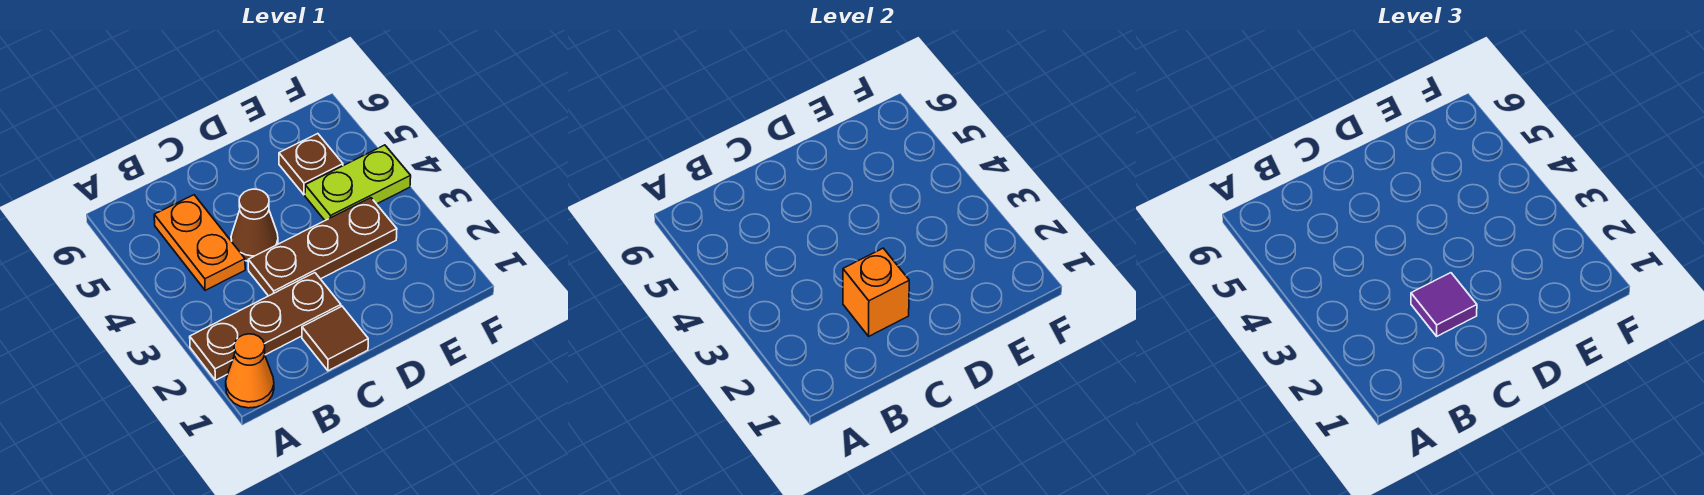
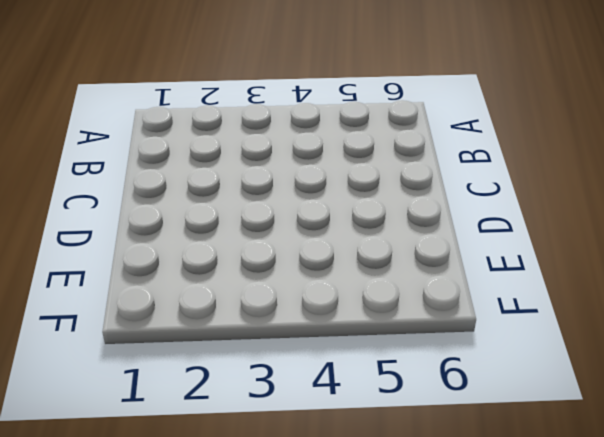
none -> orange 1x1 cone [226,334,274,408]
none -> brown 1x3 plate [190,273,341,380]

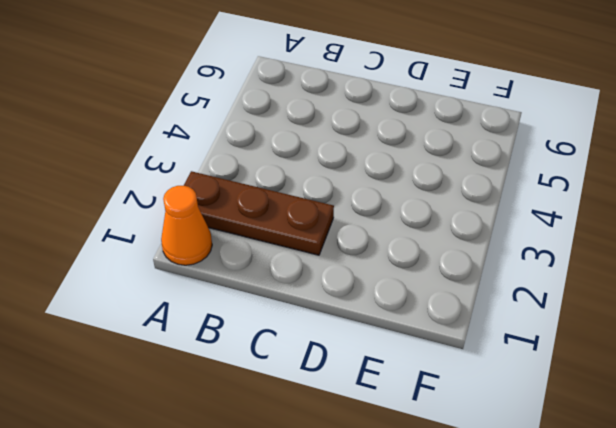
none -> orange 1x2 plate [154,195,245,290]
none -> brown 1x1 tile [302,306,368,371]

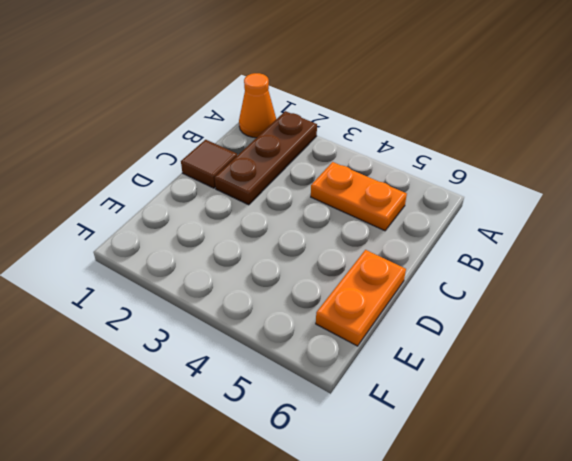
orange 1x2 plate [316,250,406,346] -> none
none -> brown 1x3 plate [248,198,397,296]
none -> brown 1x1 cone [231,189,278,261]

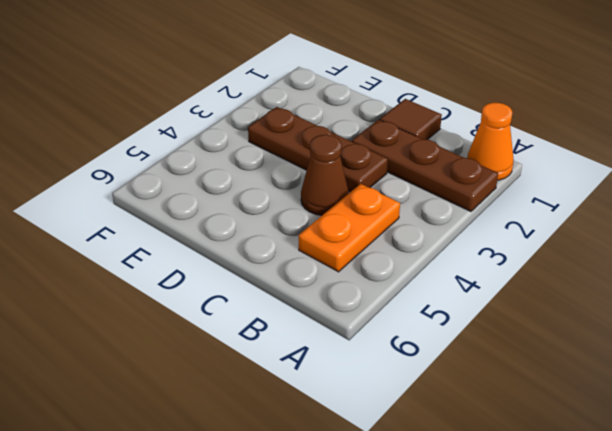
none -> lime 1x2 plate [305,145,411,220]
none -> brown 1x1 plate [279,134,343,195]

